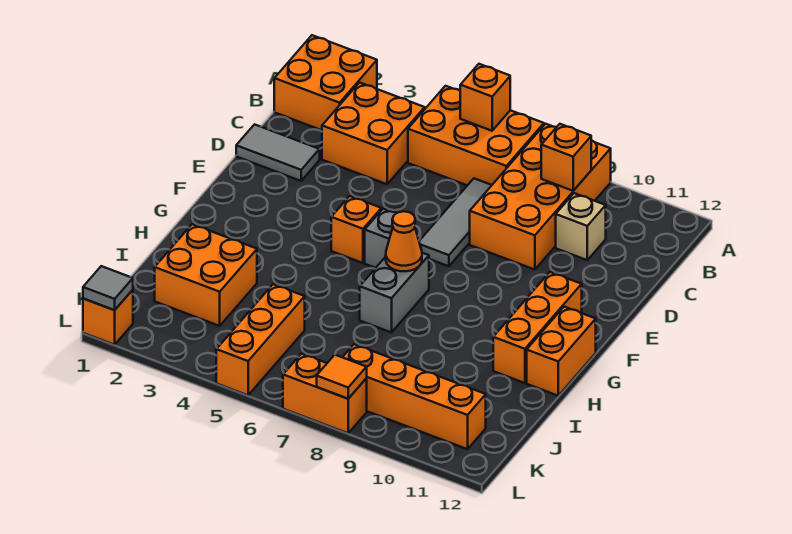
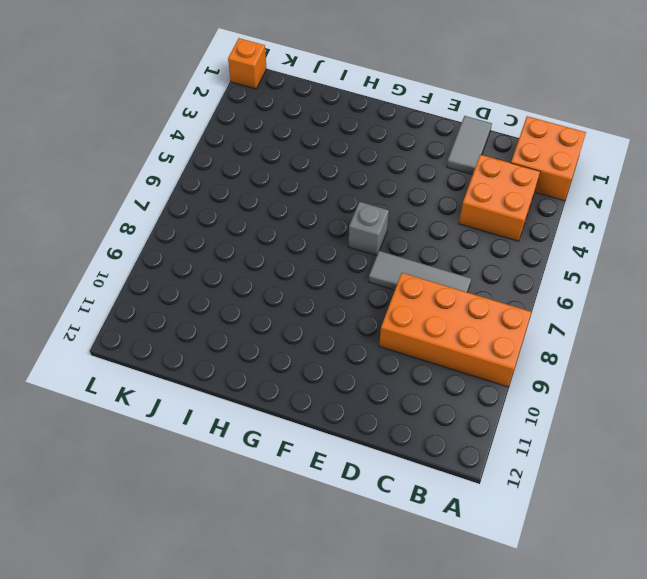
none -> orange 2x3 brick [408,86,544,185]
none -> tan 1x1 brick [556,193,606,260]
none -> orange 1x1 brick [331,196,381,263]

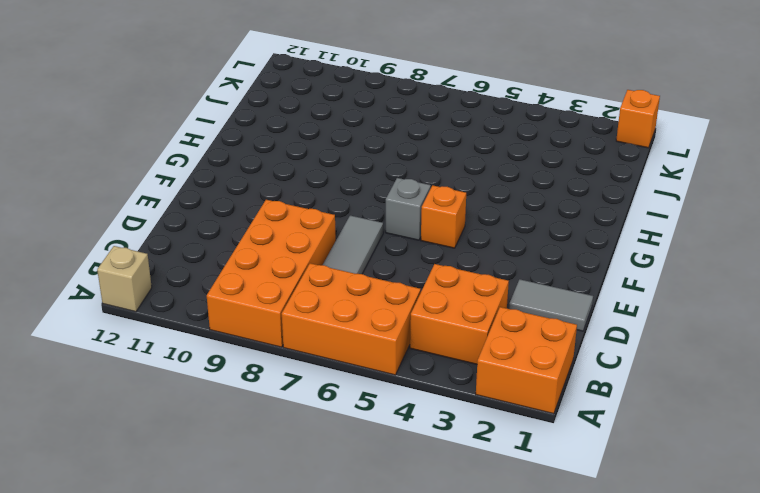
tan 1x1 brick [97,246,152,312] -> tan 1x1 brick moved to [556,193,606,260]
none -> orange 1x3 brick [493,272,582,383]
none -> grey 1x2 brick [360,253,429,333]
none -> orange 1x2 brick [527,307,596,396]

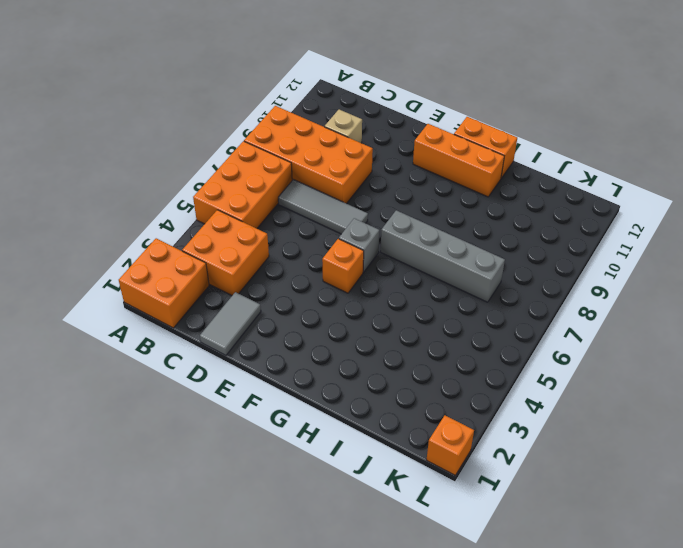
grey 1x4 brick [381,210,505,302] -> grey 1x2 brick [360,253,429,333]
none -> orange 2x2 brick [155,224,257,326]
none -> orange 1x3 brick [216,284,305,395]
none -> orange 1x4 brick [343,344,486,449]

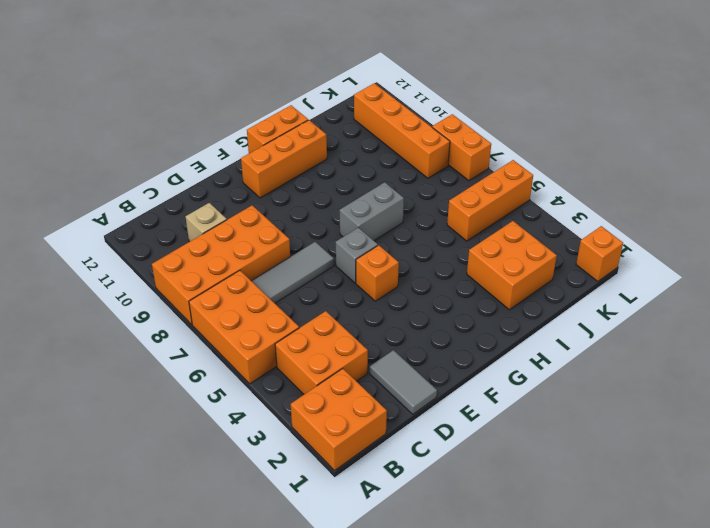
none -> orange 1x1 brick [460,64,510,131]
none -> orange 1x1 brick [541,124,591,191]
none -> orange 1x1 cone [386,211,422,271]

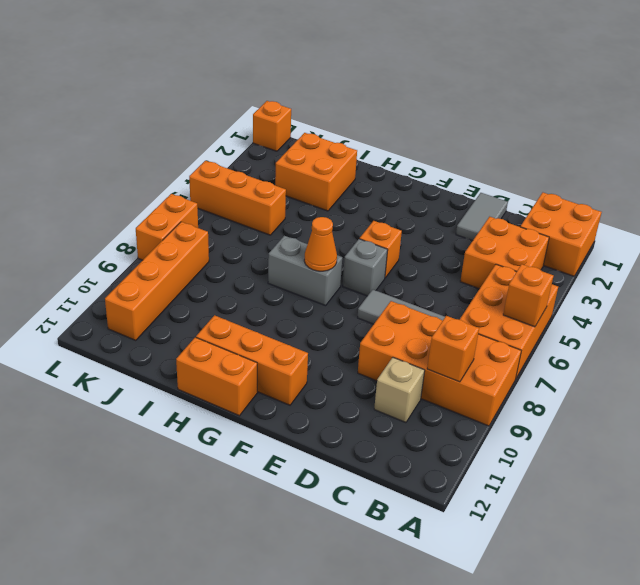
none -> grey 1x1 tile [83,266,133,310]
none -> orange 1x1 tile [317,355,367,399]

